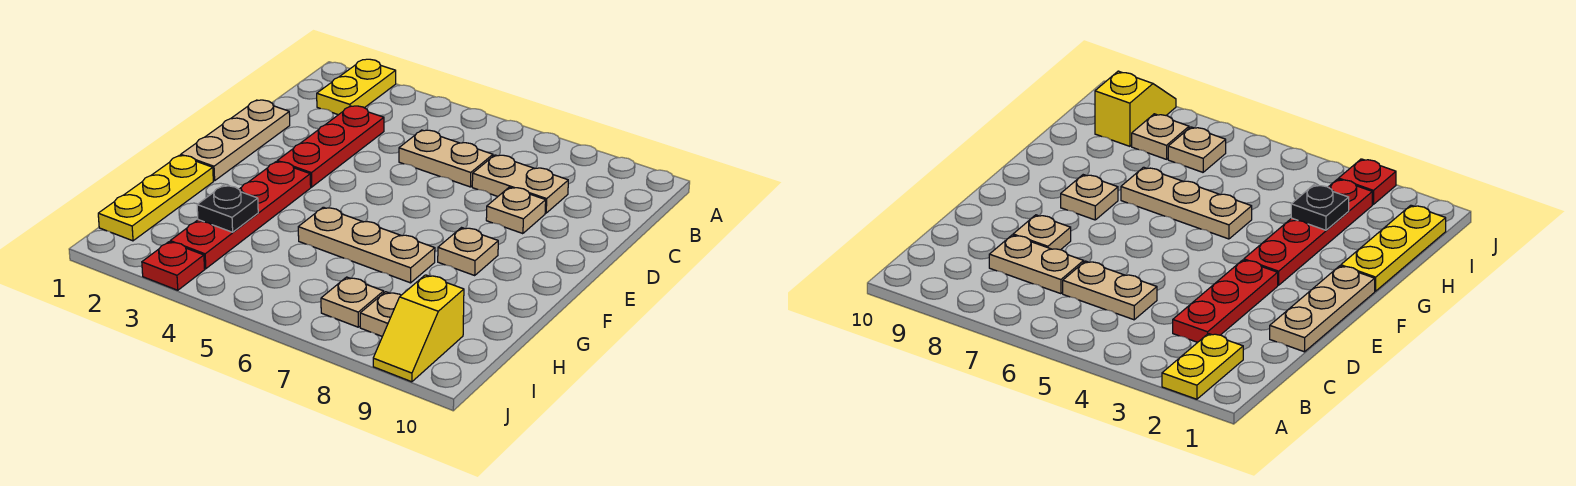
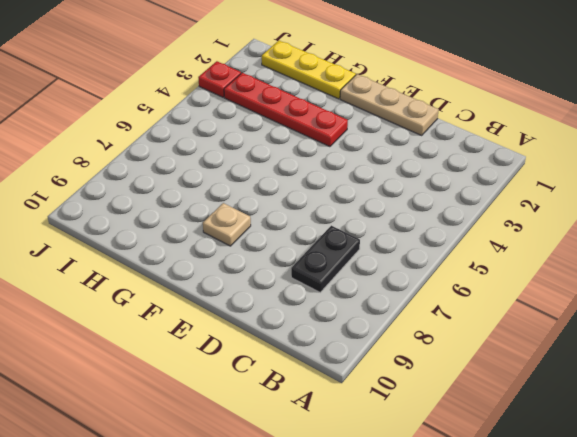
black 1x2 plate [291,226,360,292] -> tan 1x2 plate [472,155,568,213]
none -> yellow 1x2 plate [317,59,396,115]
none -> red 1x3 plate [277,106,384,187]
none -> tan 1x2 plate [399,130,493,187]

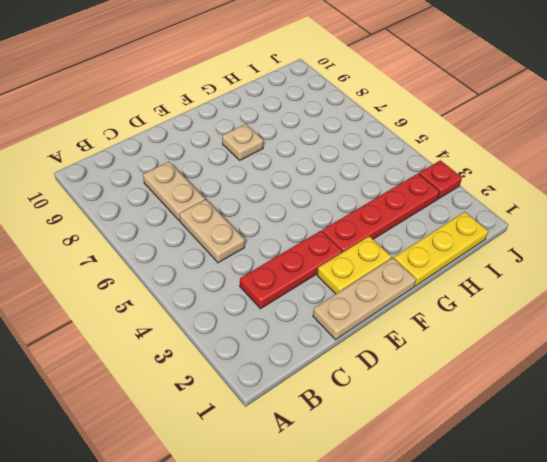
yellow 1x2 plate [317,236,392,294] -> yellow 1x2 plate moved to [317,59,396,115]
none -> tan 1x1 plate [486,187,546,234]
none -> tan 1x3 plate [298,207,435,283]
none -> tan 1x1 plate [321,277,384,327]

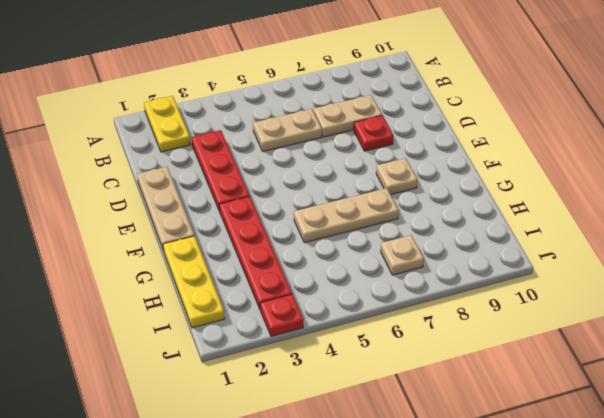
red 1x1 plate [354,116,393,151] -> tan 1x1 plate [486,187,546,234]
none -> tan 1x1 plate [360,292,401,336]
none -> yellow 1x2 slope [373,275,464,382]
none -> black 1x1 plate [197,186,258,232]

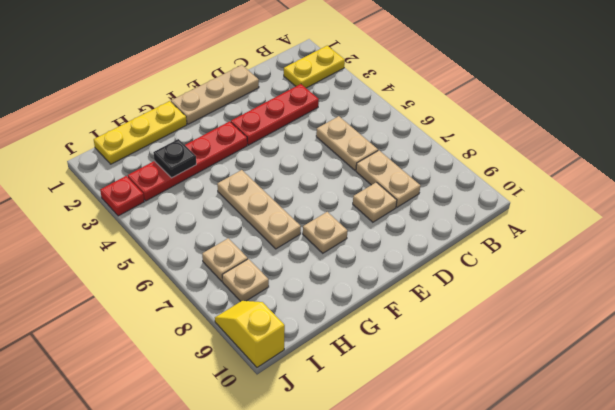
yellow 1x2 slope [215,301,285,367] -> yellow 1x2 slope turned to [373,275,464,382]

